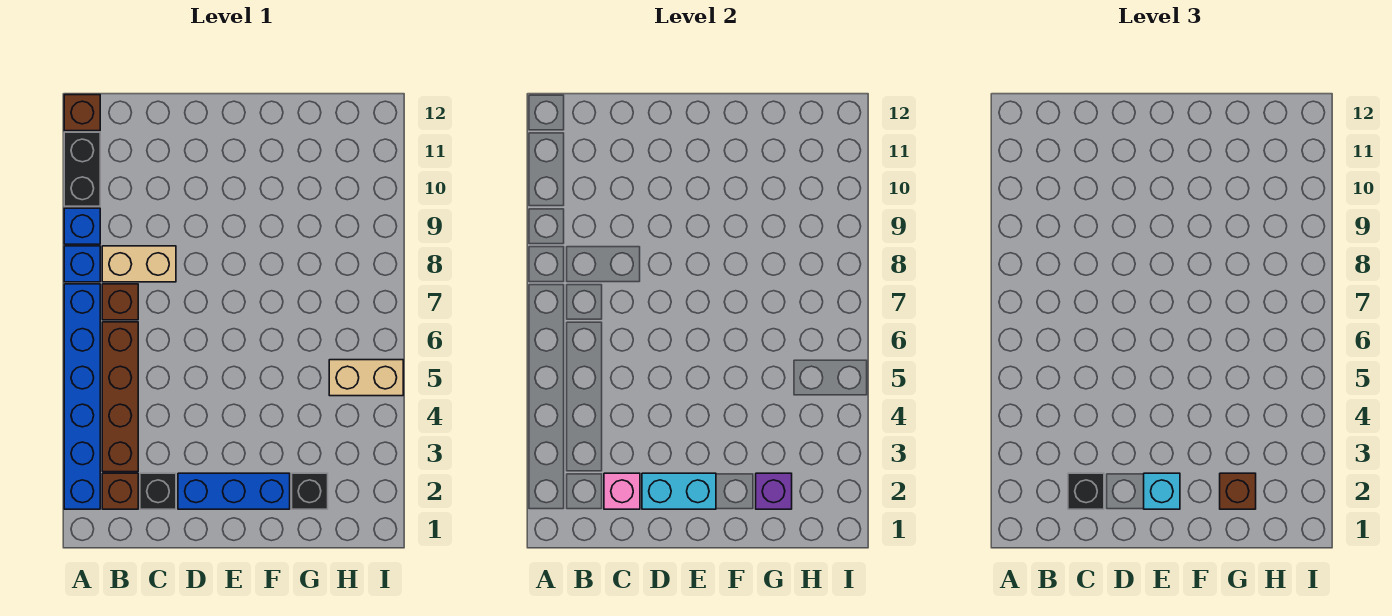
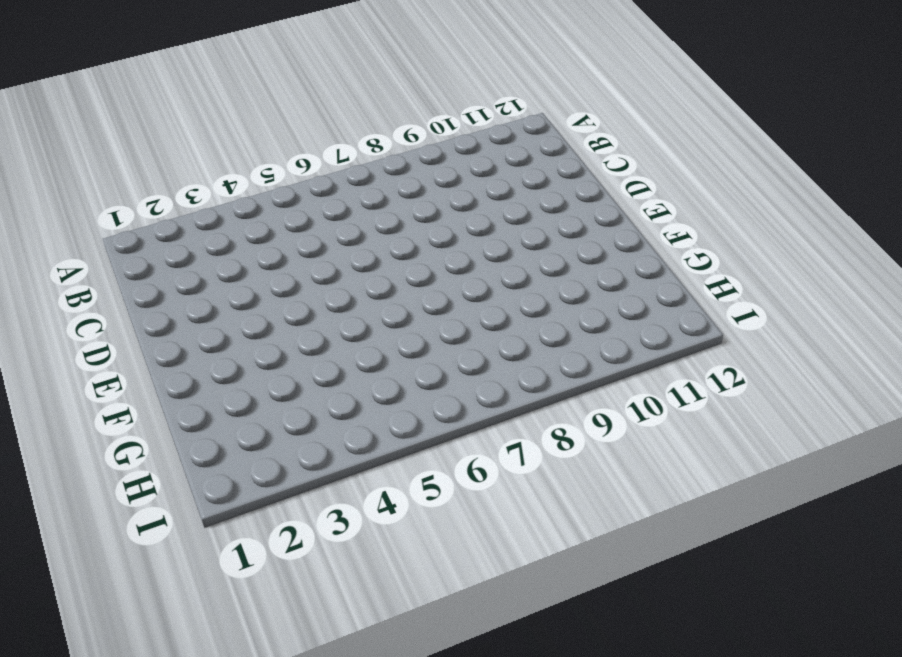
none -> blue 1x6 brick [64,284,100,509]
none -> blue 1x1 brick [64,246,100,282]
none -> blue 1x1 brick [64,208,100,244]

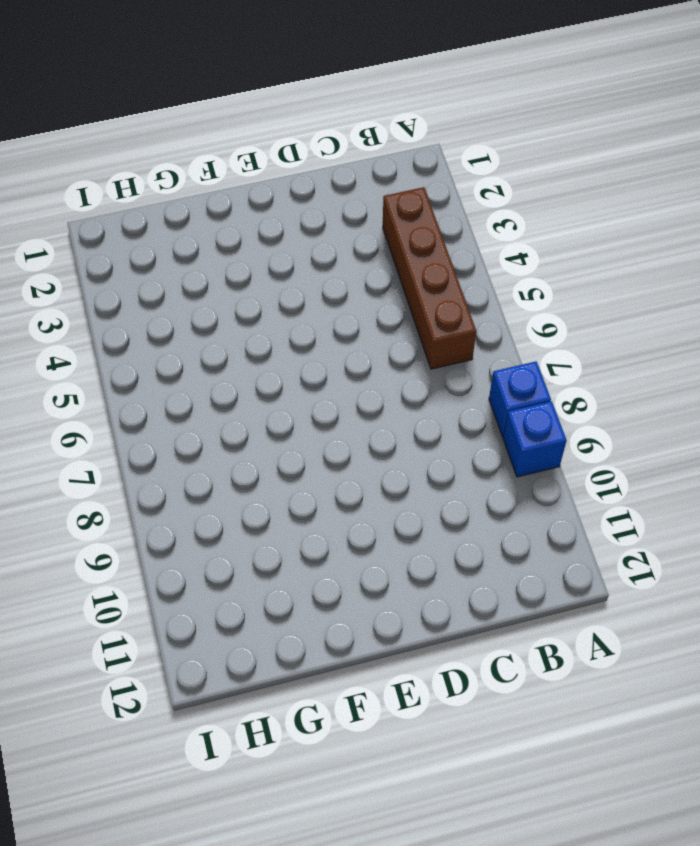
none -> blue 1x6 brick [64,284,100,509]
none -> black 1x2 brick [64,132,100,206]
none -> brown 1x1 brick [64,95,100,131]

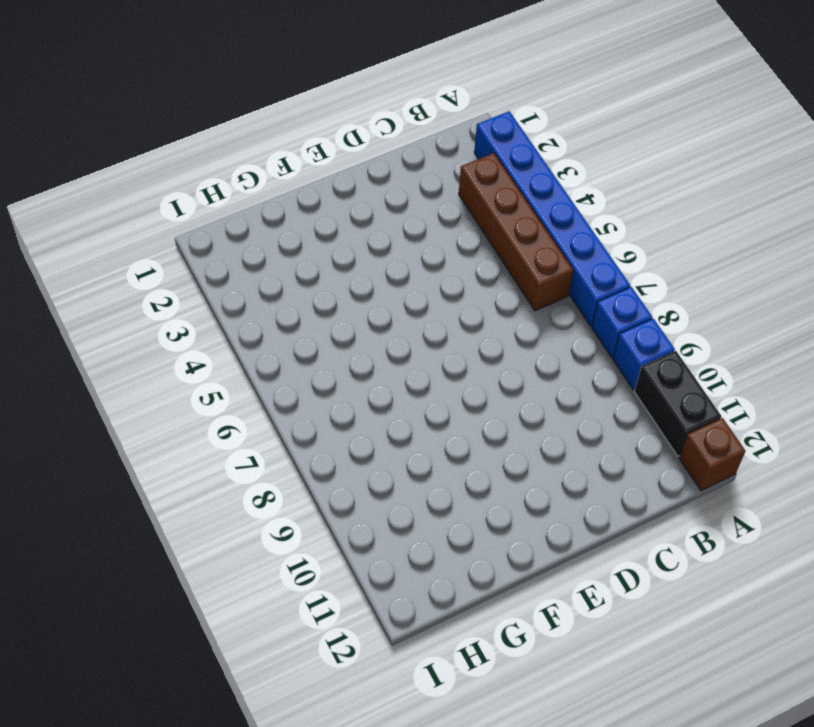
none -> brown 1x1 brick [102,473,138,509]
none -> brown 1x1 brick [102,284,138,320]
none -> tan 1x2 brick [102,246,176,282]

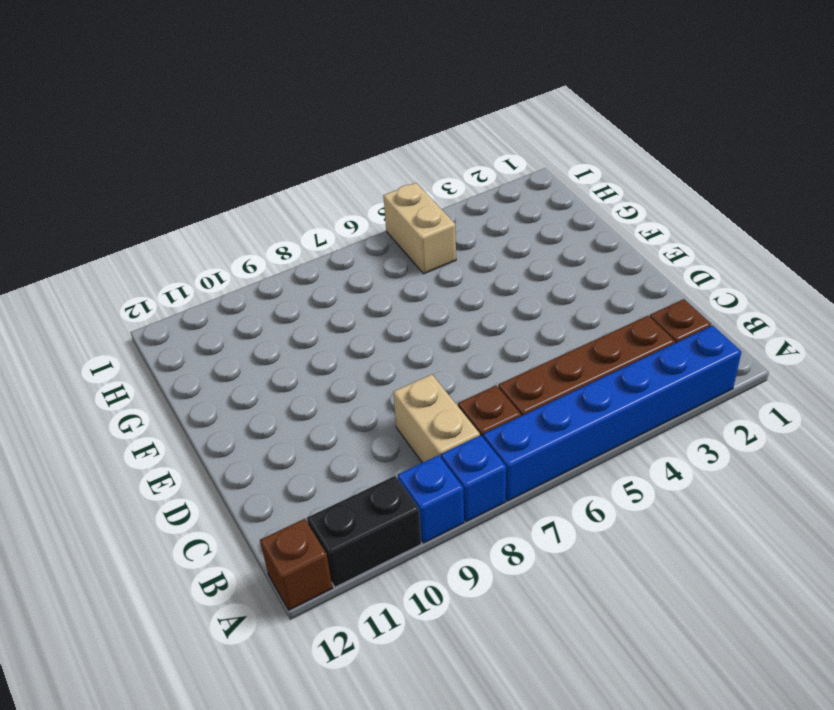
none -> black 1x1 brick [140,473,176,509]
none -> blue 1x3 brick [178,473,290,509]
none -> black 1x1 brick [292,473,328,509]

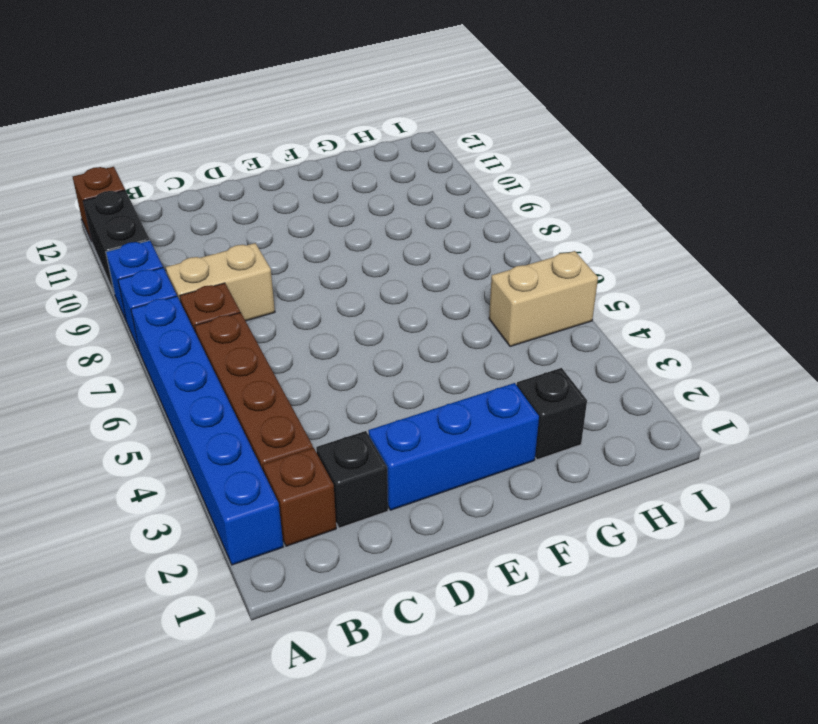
none -> pink 1x1 brick [604,473,640,509]
none -> cyan 1x2 brick [642,473,716,509]
none -> purple 1x1 brick [756,473,792,509]

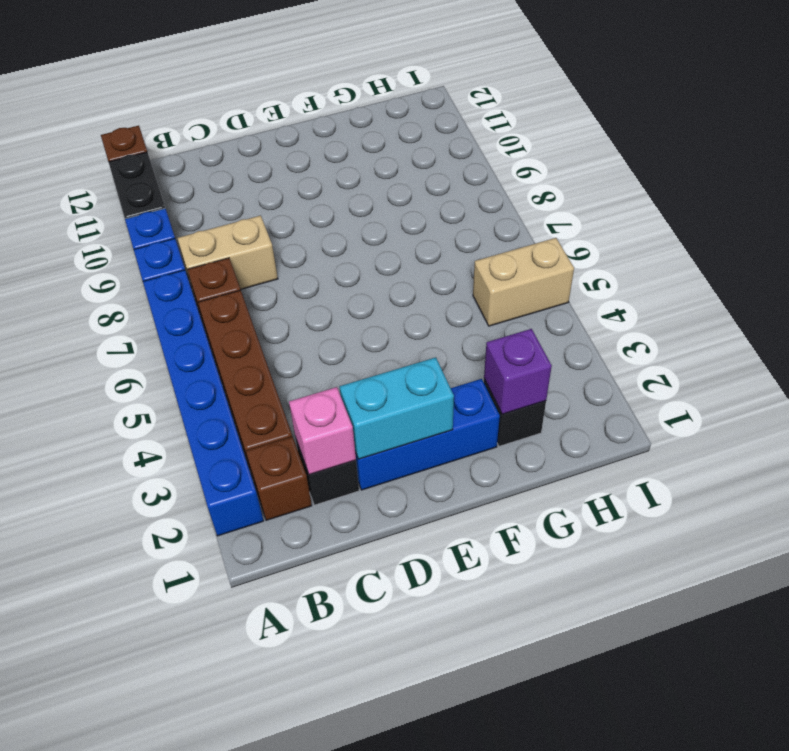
none -> black 1x1 brick [1068,473,1104,509]
none -> cyan 1x1 brick [1144,473,1180,509]
none -> brown 1x1 brick [1220,473,1256,509]

